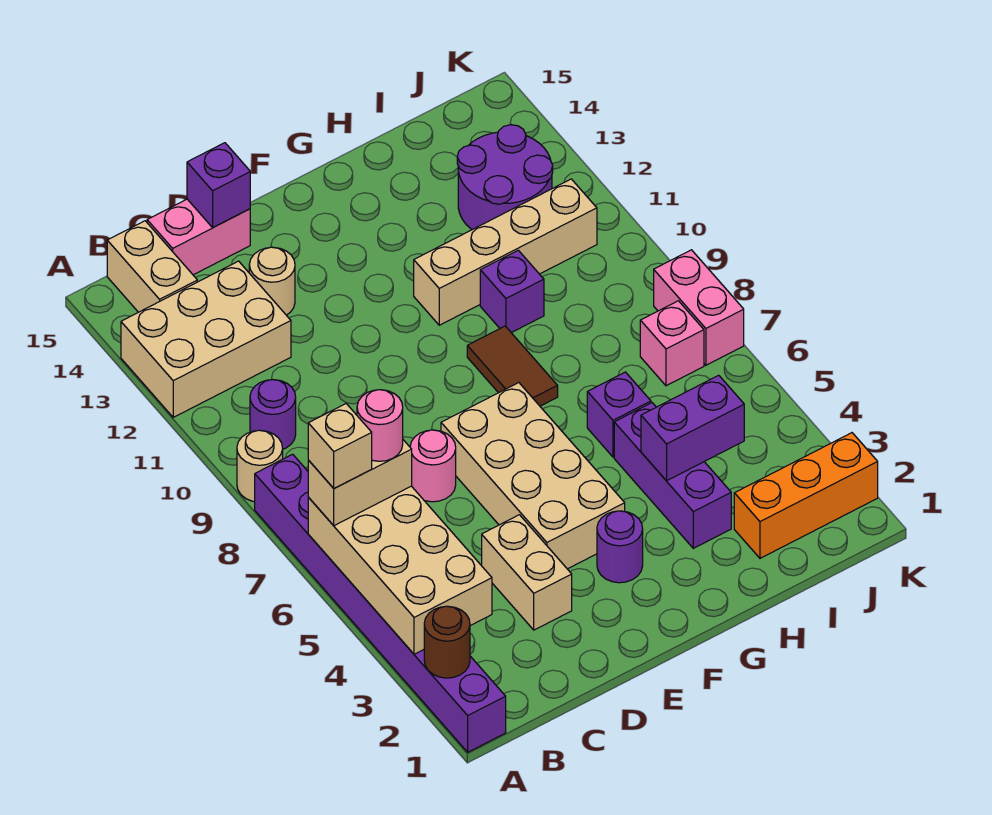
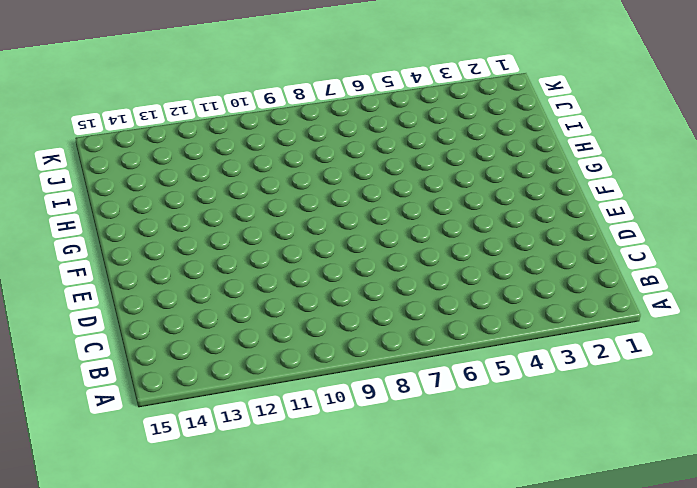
none -> purple 1x8 brick [255,454,506,752]
none -> tan 1x1 round brick [237,430,283,502]
none -> tan 2x3 brick [121,261,291,417]

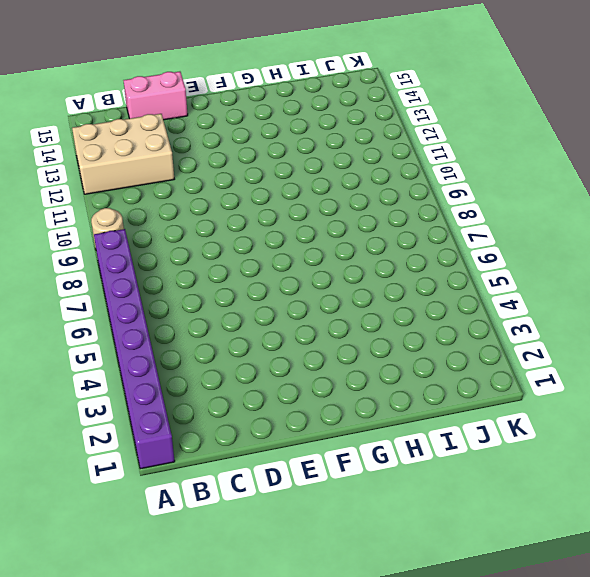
none -> purple 1x1 round brick [250,380,296,449]
none -> tan 1x2 brick [107,221,197,312]
none -> tan 1x2 brick [482,515,572,630]

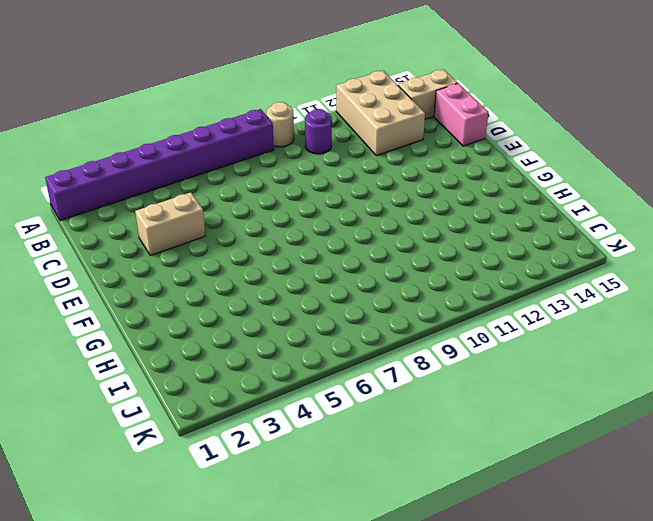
none -> pink 1x1 round brick [410,430,456,502]
none -> tan 1x1 round brick [249,247,295,315]
none -> tan 2x4 brick [441,383,625,569]

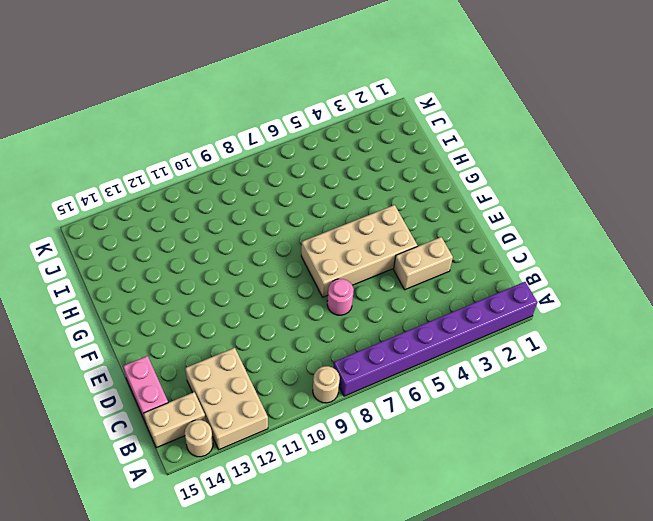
tan 1x1 round brick [185,420,213,457] -> tan 1x1 round brick moved to [249,247,295,315]
none -> purple 1x1 round brick [250,380,296,449]
none -> purple 1x1 round brick [597,511,643,583]
none -> brown 1x2 tile [467,326,558,406]

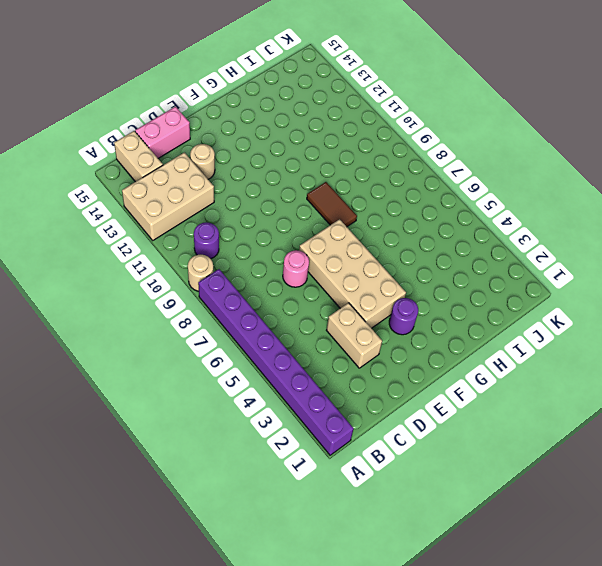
none -> tan 1x4 brick [414,179,597,325]
none -> purple 1x3 brick [614,403,731,548]
none -> purple 1x1 brick [587,372,651,457]

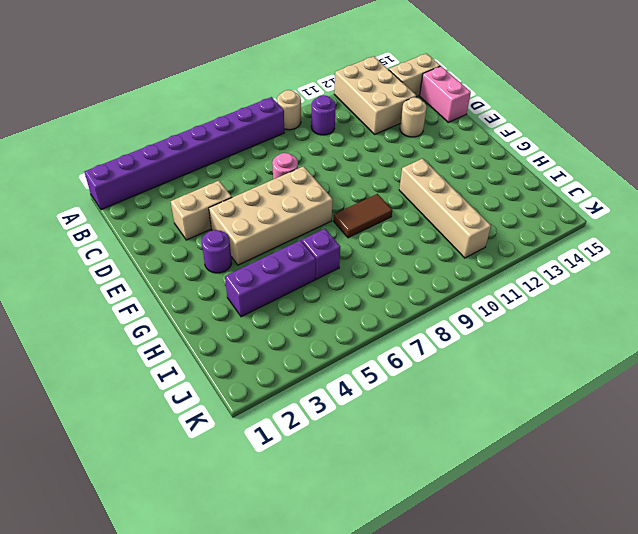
none -> purple 1x1 brick [480,250,544,333]
none -> orange 1x3 brick [734,433,878,558]
none -> purple 2x2 round brick [457,125,553,230]

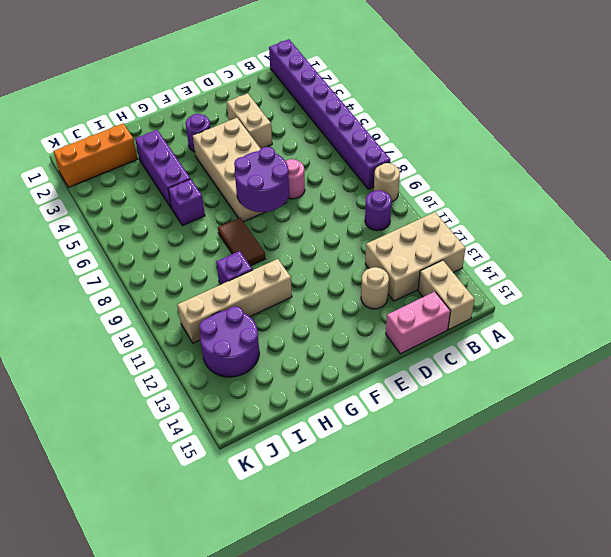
purple 2x2 round brick [234,147,289,212] -> none
none -> pink 1x1 brick [640,301,704,386]
none -> pink 1x2 brick [654,250,744,365]
none -> brown 1x1 round brick [424,606,470,678]

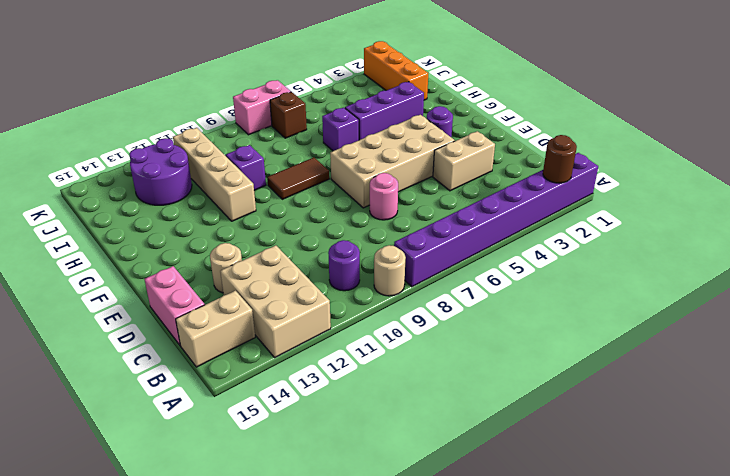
brown 1x1 brick [270,92,307,138] -> pink 1x1 brick [640,301,704,386]
none -> tan 2x4 brick [308,486,492,654]
none -> purple 1x1 brick [187,143,250,227]
none -> purple 1x2 brick [641,375,744,481]

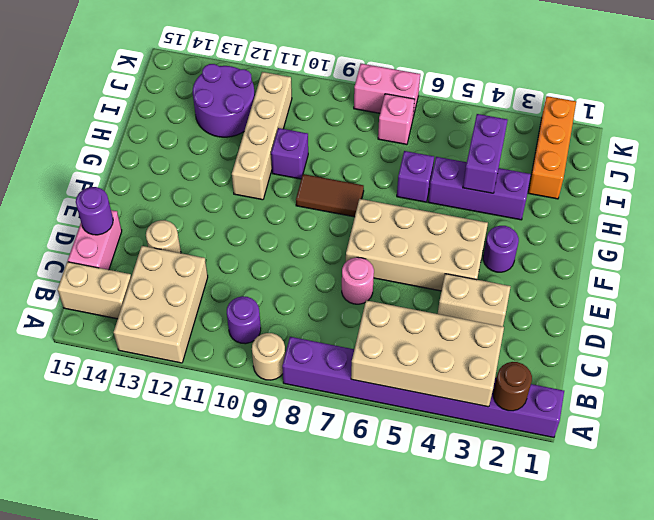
purple 1x1 round brick [76,187,113,235] -> purple 1x1 brick [187,143,250,227]
none -> tan 1x2 brick [308,440,412,526]
none -> tan 1x1 brick [308,404,372,488]
none -> pink 1x1 round brick [357,390,403,461]

